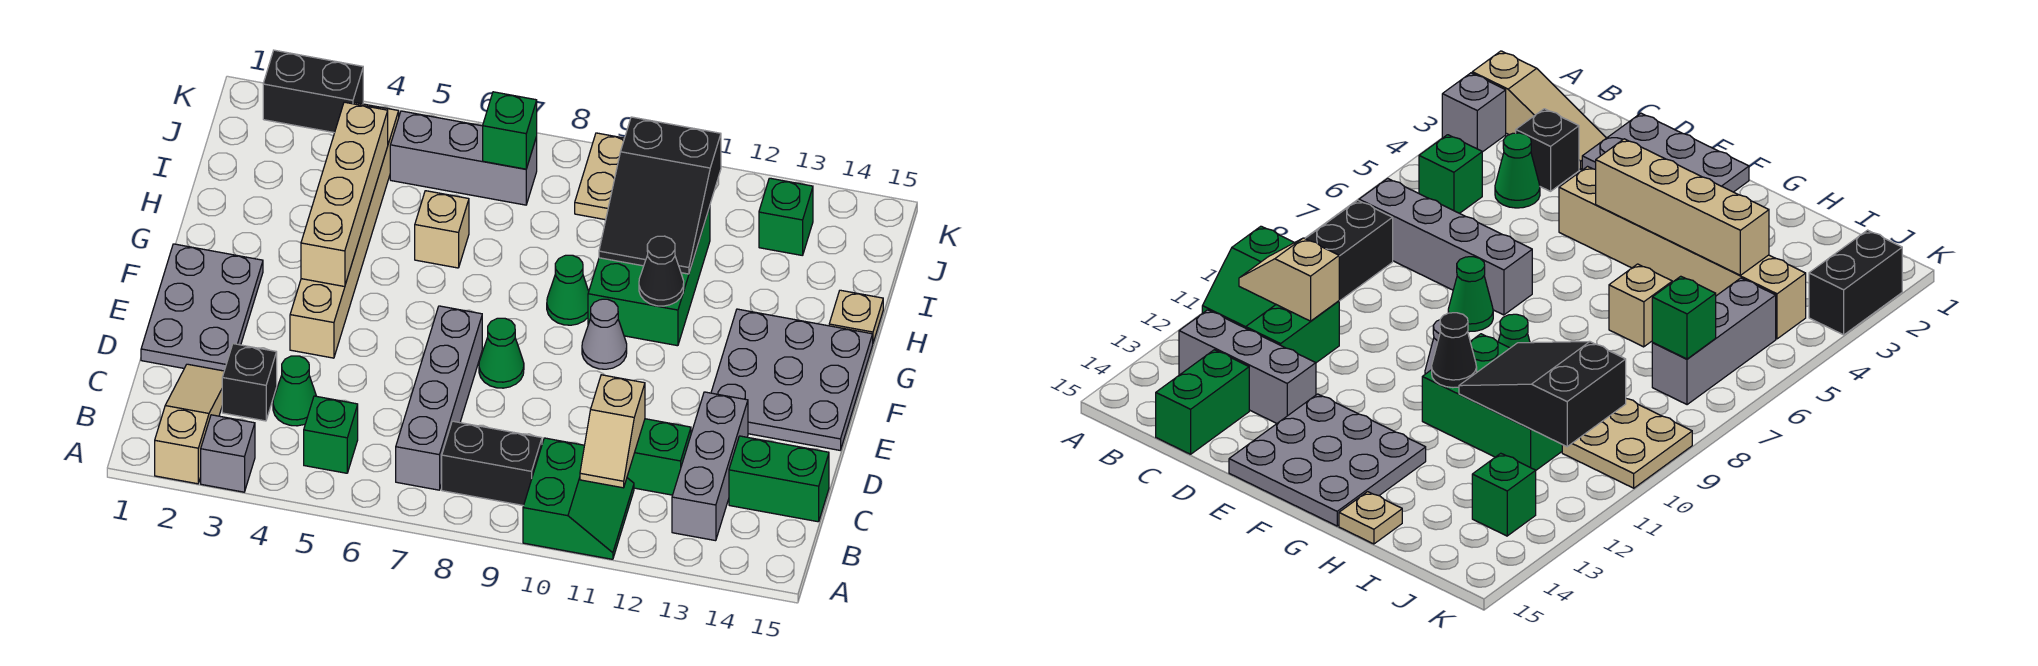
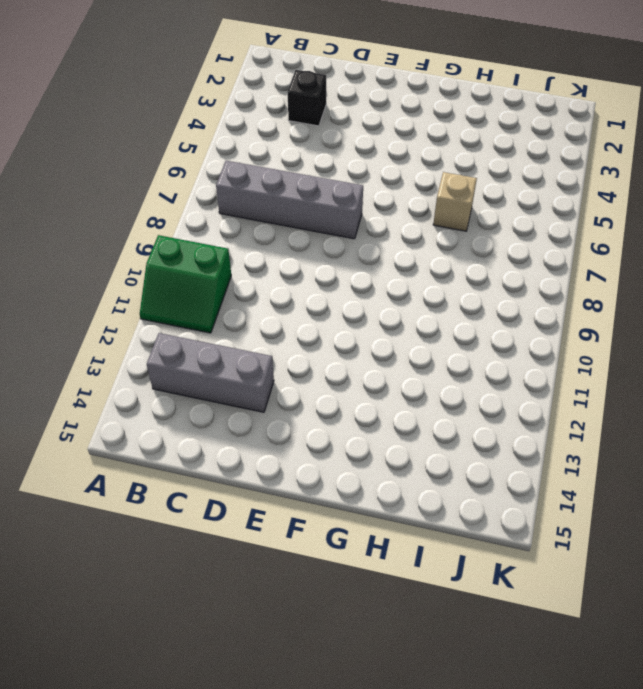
none -> tan 1x3 slope [155,364,224,484]
none -> grey 1x1 brick [201,415,255,492]
none -> green 1x1 brick [304,396,358,473]

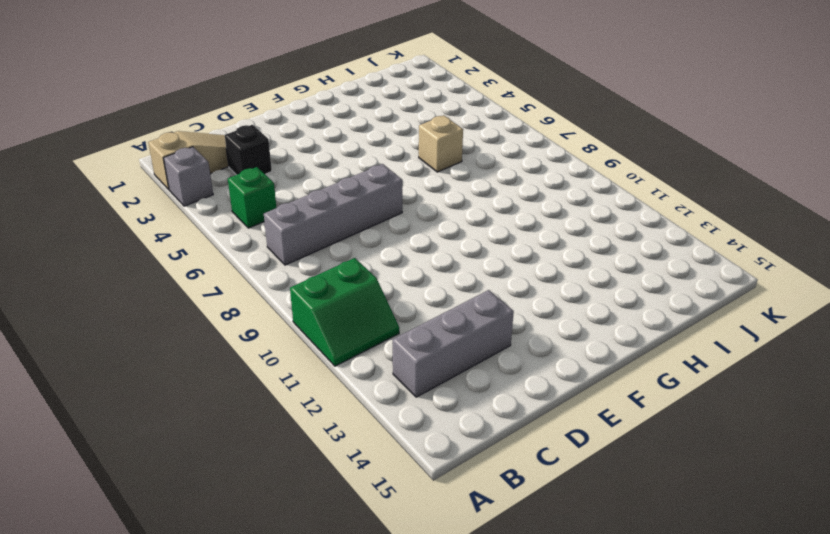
none -> black 1x2 brick [442,421,542,506]
none -> green 1x1 cone [273,356,316,426]
none -> green 1x2 brick [627,419,691,495]

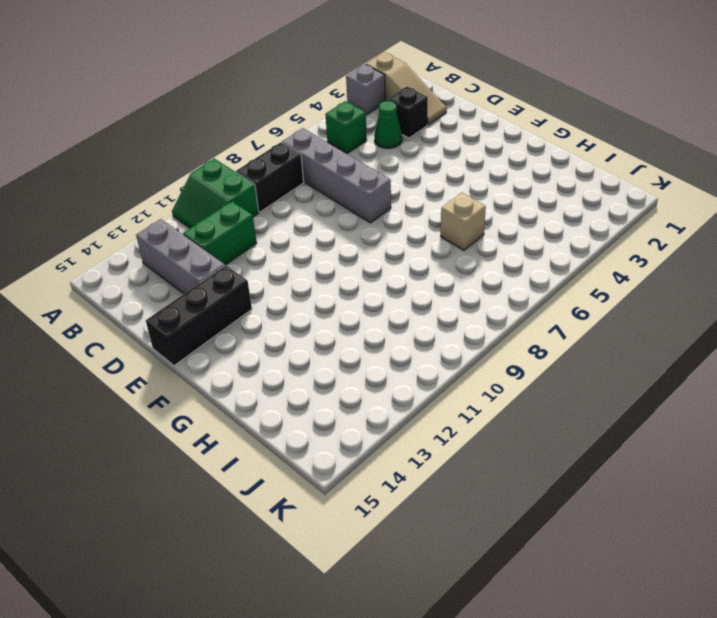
black 1x3 brick [146,265,252,366] -> grey 3x3 plate [711,309,873,450]
none -> green 1x2 brick [729,436,829,522]
none -> grey 2x3 plate [141,244,263,371]
none -> tan 1x6 brick [290,103,399,358]

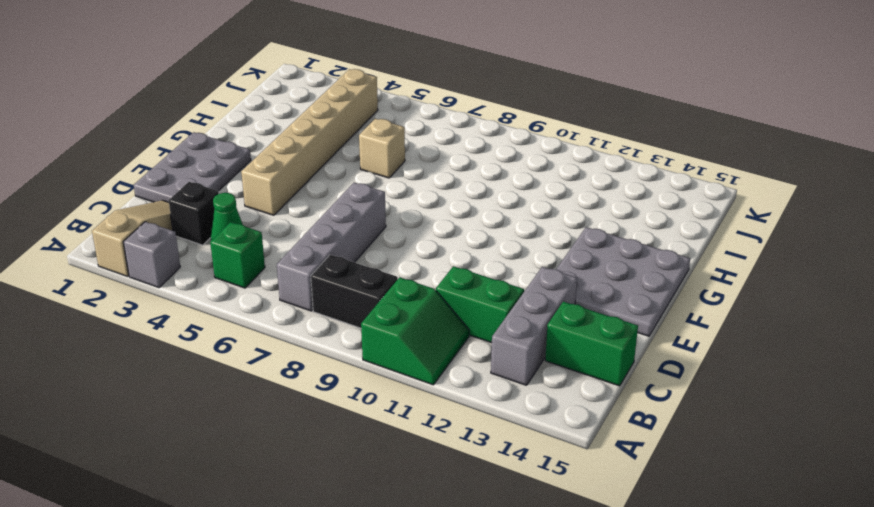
none -> green 1x1 cone [479,318,524,388]
none -> grey 1x1 cone [582,299,627,369]
none -> green 1x1 cone [547,255,589,325]

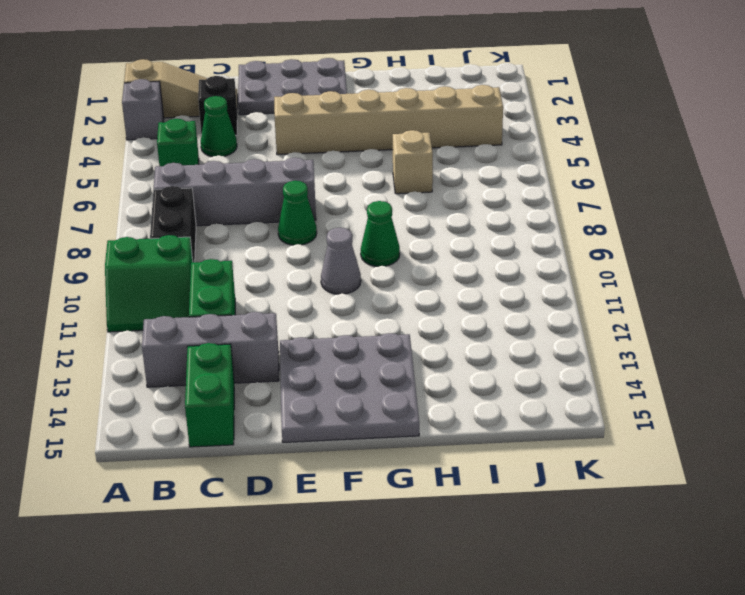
none -> green 2x3 brick [588,207,710,346]
none -> tan 1x1 plate [829,290,883,342]
none -> grey 1x3 brick [390,111,537,205]

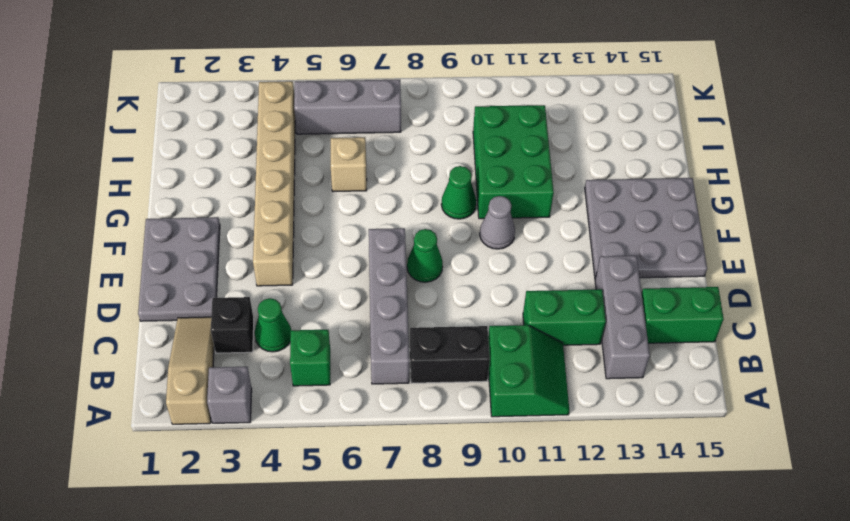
none -> tan 1x1 plate [829,290,883,342]
none -> tan 2x2 plate [575,133,624,220]
none -> green 1x1 brick [759,178,813,256]

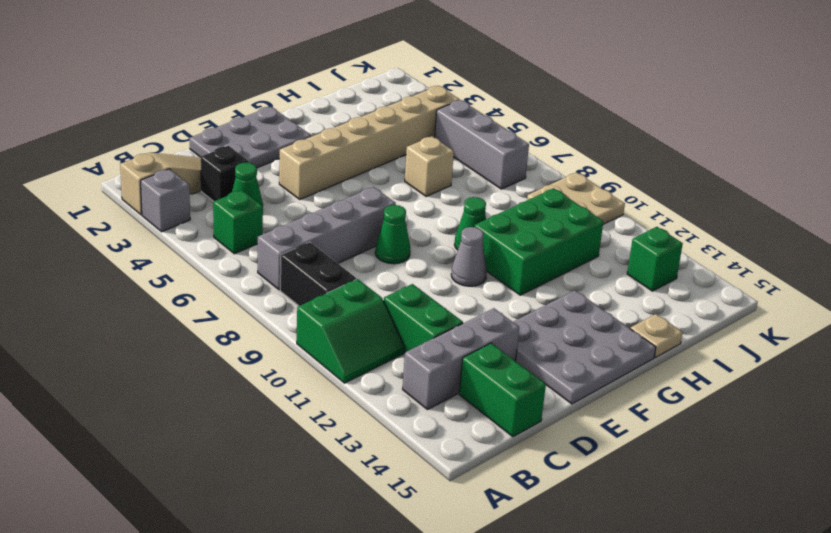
none -> black 1x2 brick [263,50,363,133]
none -> tan 1x2 slope [580,375,645,488]
none -> tan 1x4 brick [301,102,388,287]

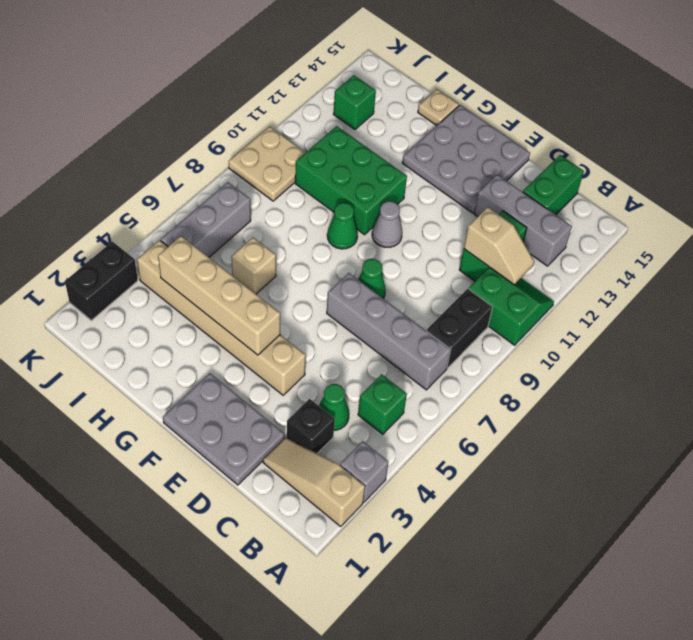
none -> black 1x1 cone [639,236,684,306]
none -> black 2x3 slope [599,117,721,274]
none -> green 1x1 brick [483,92,537,169]

